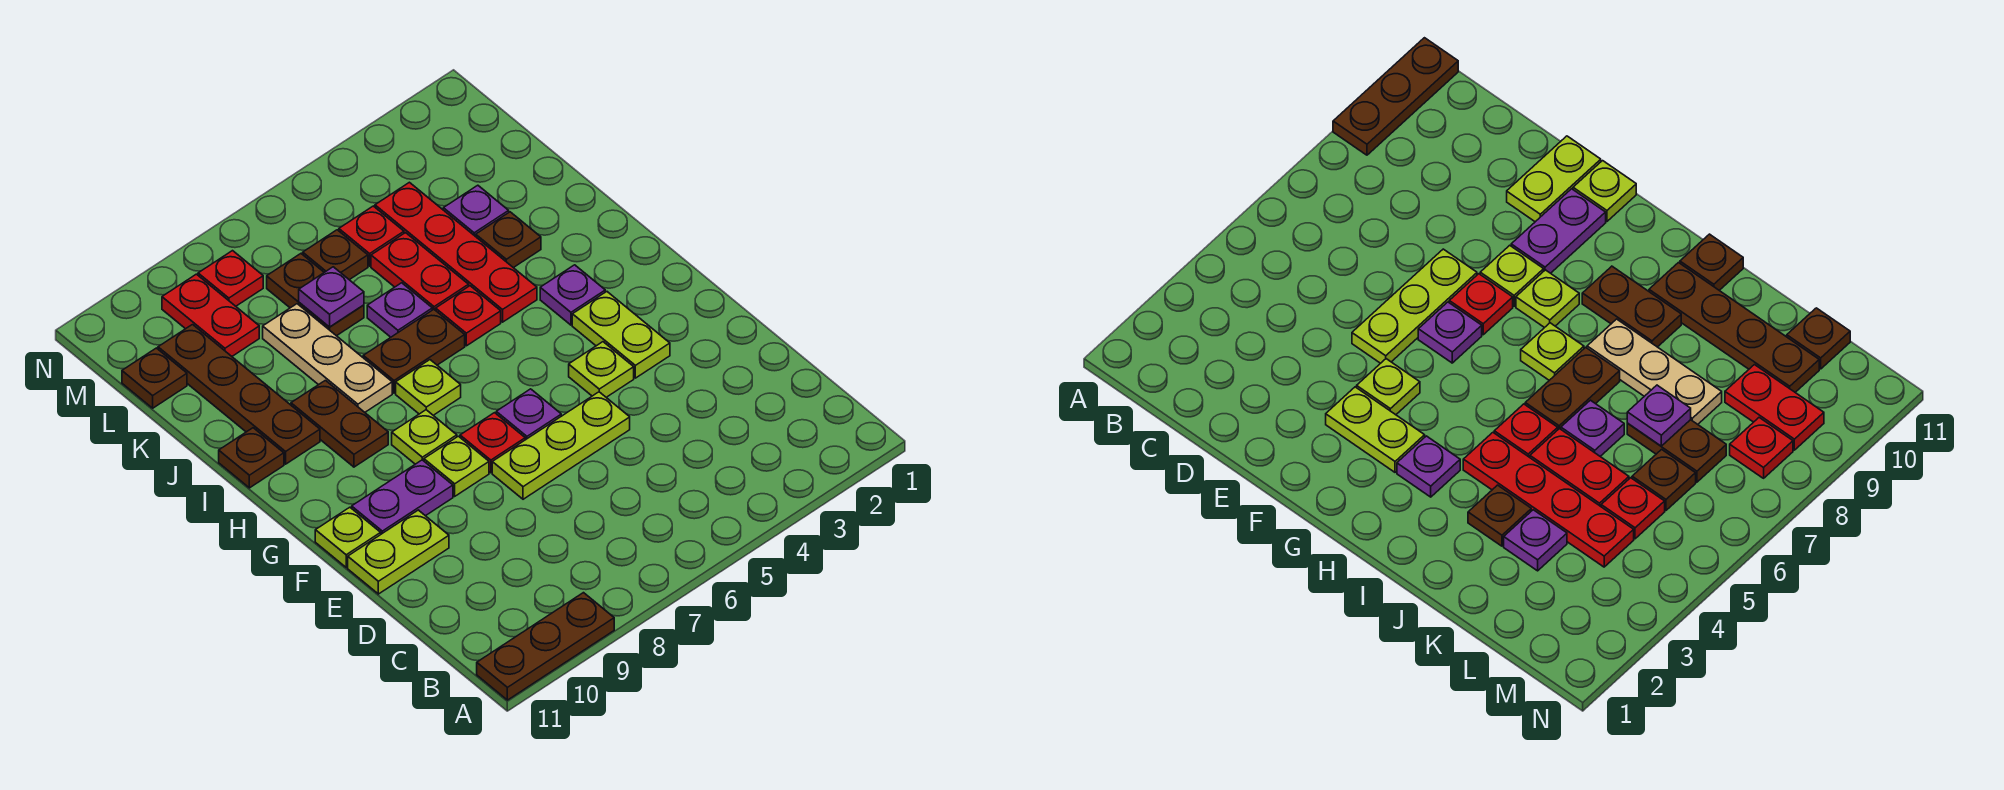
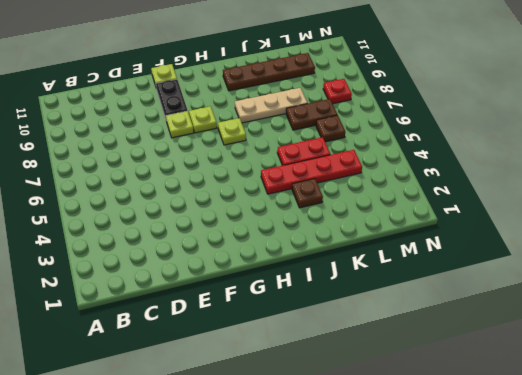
black 1x2 plate [156,79,188,119] -> purple 1x2 plate [352,460,453,534]
none -> brown 1x3 plate [477,593,614,700]
none -> lime 1x3 plate [492,392,630,499]
none -> lime 1x2 plate [348,510,449,594]
none -> lime 1x2 plate [572,292,670,378]

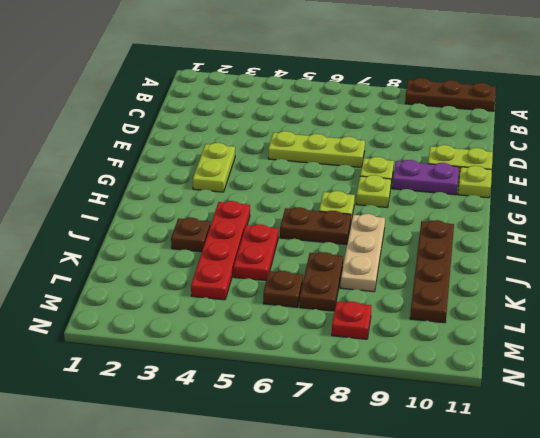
none -> lime 1x1 plate [569,342,634,397]
none -> purple 1x1 plate [496,389,561,440]
none -> red 1x1 plate [460,413,525,473]
none -> purple 1x1 plate [540,265,605,325]

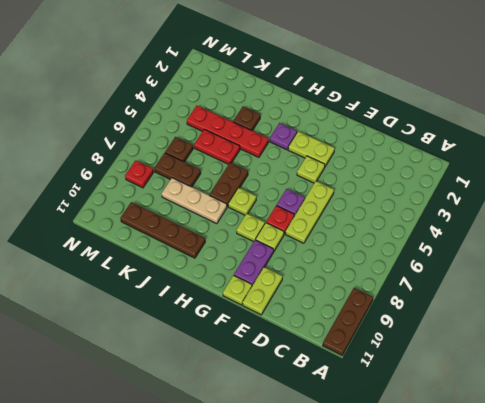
none -> brown 1x2 plate [291,380,388,467]
none -> red 1x1 plate [436,286,501,346]
none -> brown 1x1 plate [219,428,284,488]
none -> purple 1x1 plate [367,283,432,337]

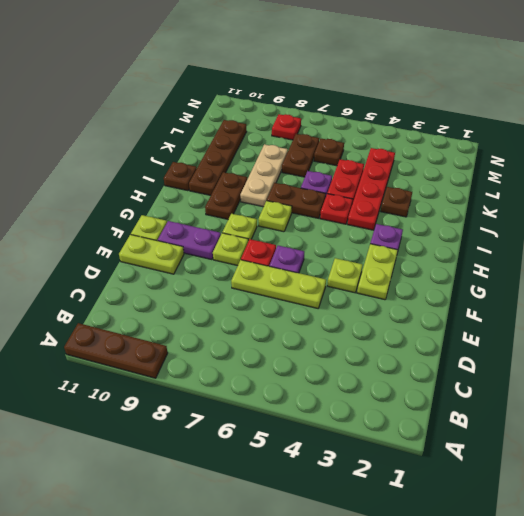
none -> purple 1x1 plate [443,185,509,237]
none -> red 1x1 plate [339,206,404,266]
none -> red 1x2 plate [162,274,259,356]
none -> brown 1x1 plate [122,348,187,408]

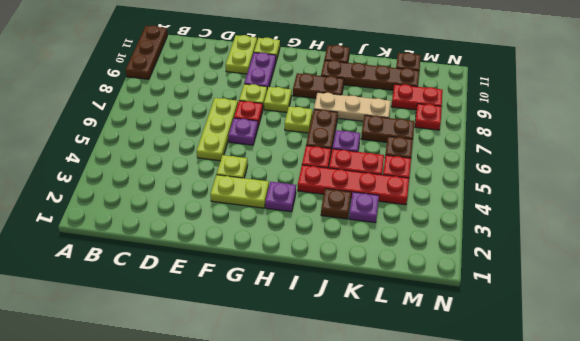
none -> purple 1x1 plate [299,267,364,327]

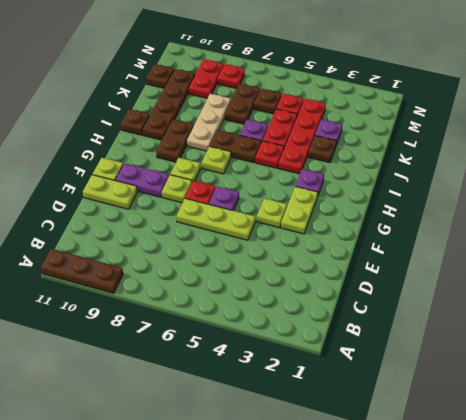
none -> purple 1x1 plate [299,267,364,327]

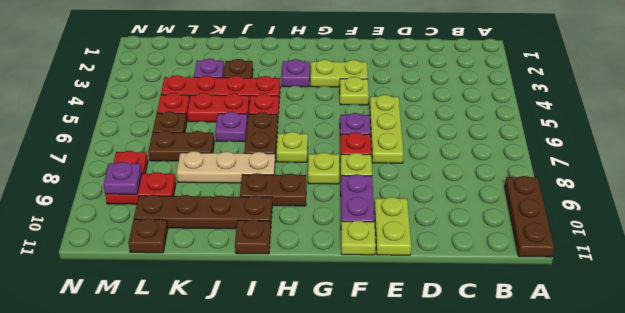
purple 1x1 plate [103,162,142,194] -> purple 1x1 plate moved to [299,267,364,327]

